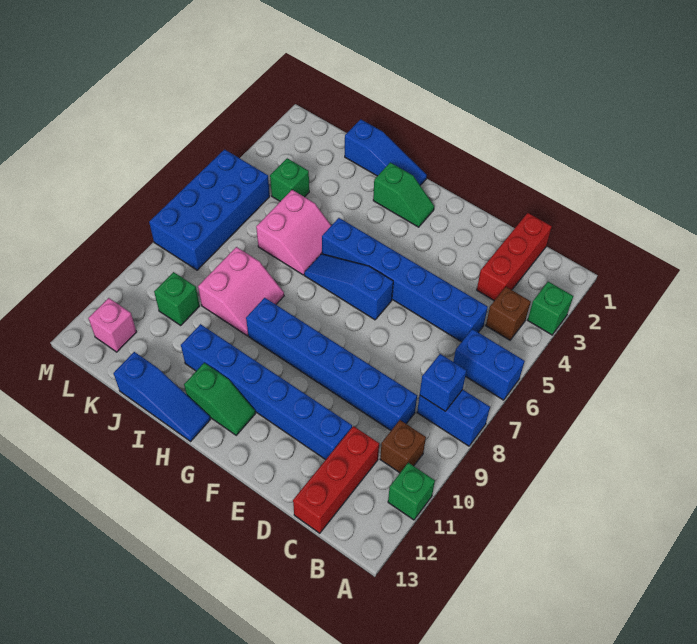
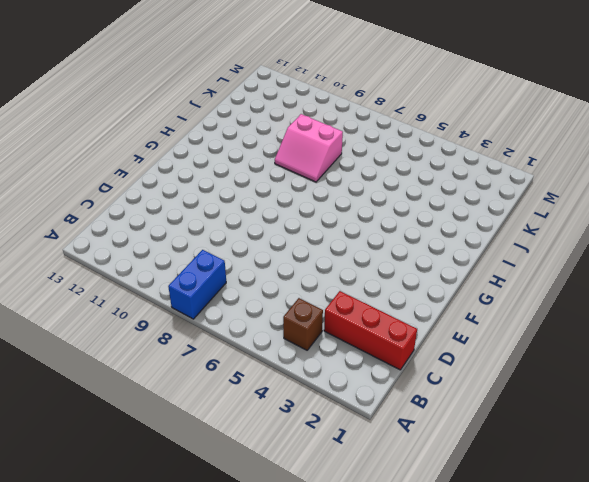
none -> green 1x1 brick [528,282,573,335]
none -> blue 1x2 brick [453,329,525,400]
none -> green 1x1 brick [388,463,435,520]

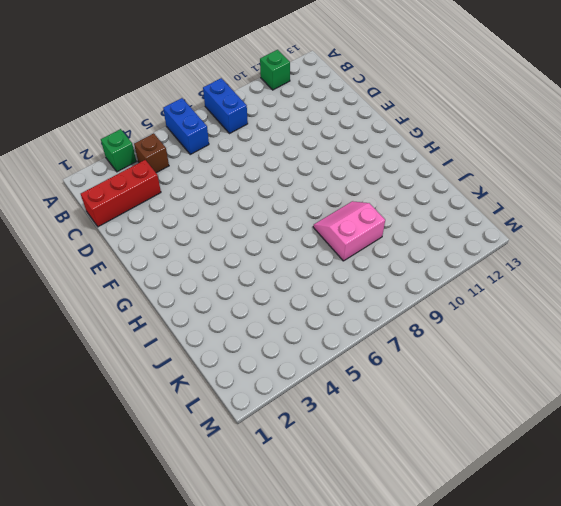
none -> brown 1x1 brick [380,420,426,473]
none -> blue 1x6 brick [322,218,488,342]
none -> blue 1x6 brick [246,298,417,430]

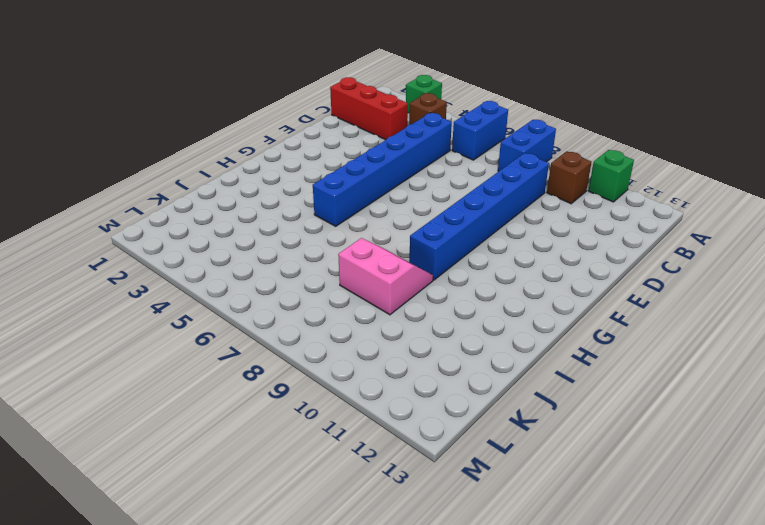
none -> red 1x3 brick [293,426,379,533]
none -> blue 1x6 brick [181,324,352,460]
none -> blue 1x3 slope [304,254,393,320]

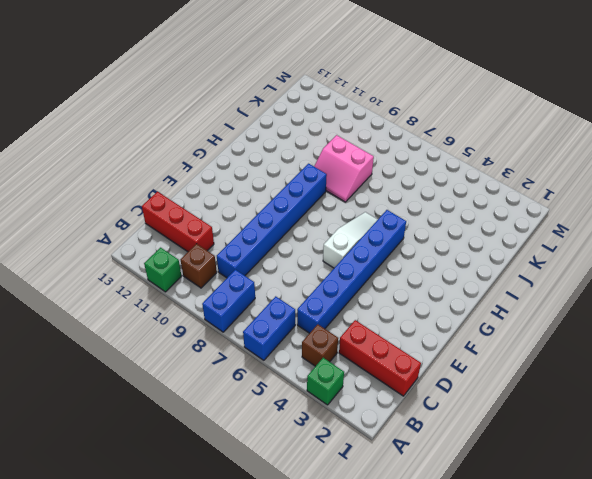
white 1x3 slope [323,212,378,268] -> blue 1x3 slope [304,254,393,320]
none -> blue 1x6 brick [181,324,352,460]
none -> green 1x2 slope [373,163,434,227]
none -> green 1x2 slope [184,363,256,435]

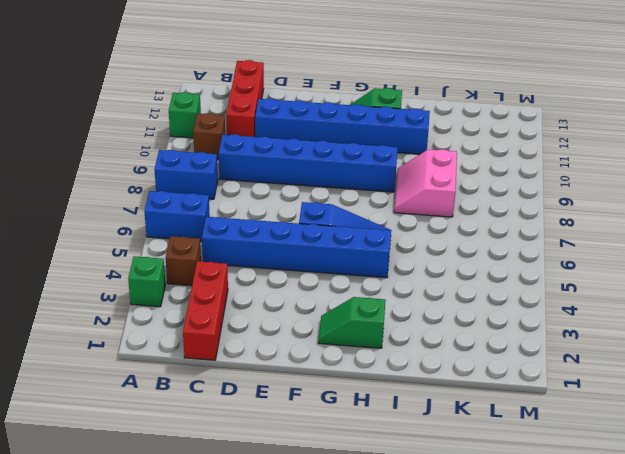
none -> blue 1x3 slope [345,119,427,186]
none -> blue 1x3 slope [114,352,211,441]
none -> pink 2x2 slope [256,190,331,275]

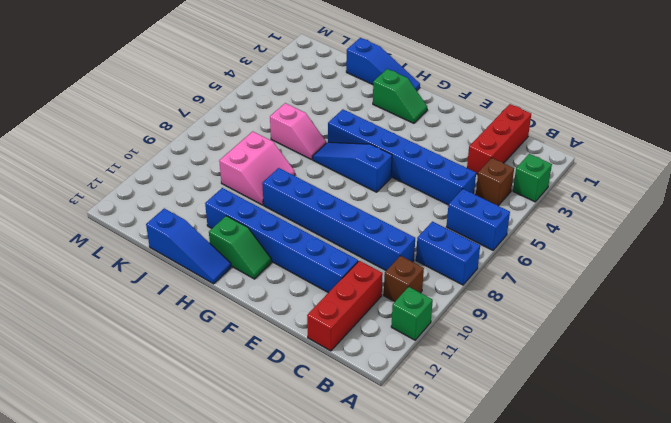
pink 1x2 slope [270,103,326,160] -> pink 2x2 slope [256,190,331,275]
none -> green 1x1 brick [270,158,309,201]
none -> green 1x1 brick [154,272,200,325]
none -> blue 2x4 brick [149,149,270,270]

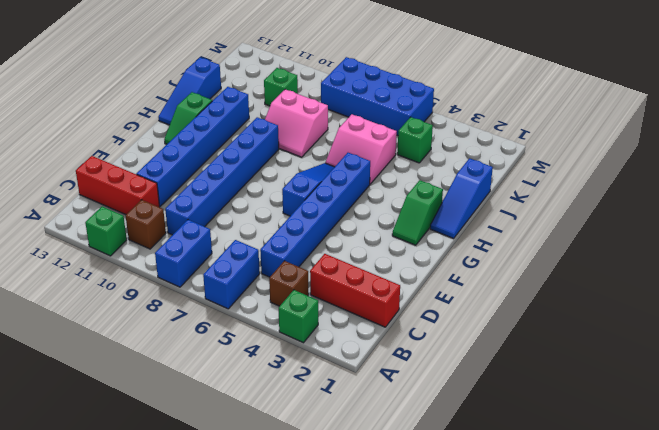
none -> pink 1x1 brick [88,298,136,352]
none -> blue 1x1 brick [420,354,467,411]

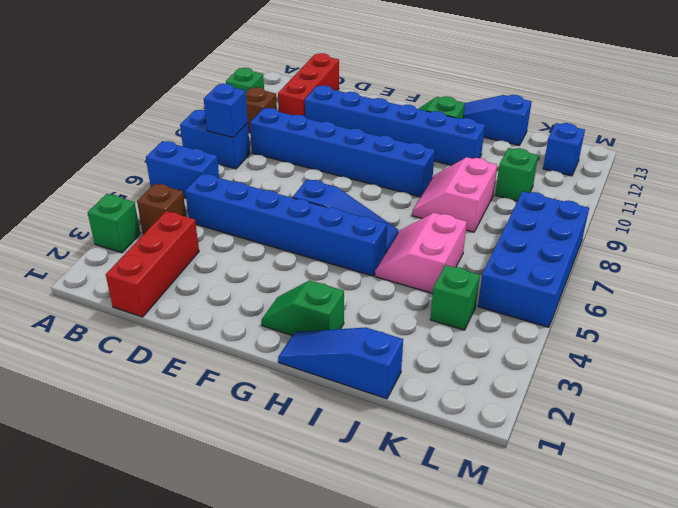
blue 1x1 brick [543,123,585,176] -> pink 1x1 brick [88,298,136,352]

